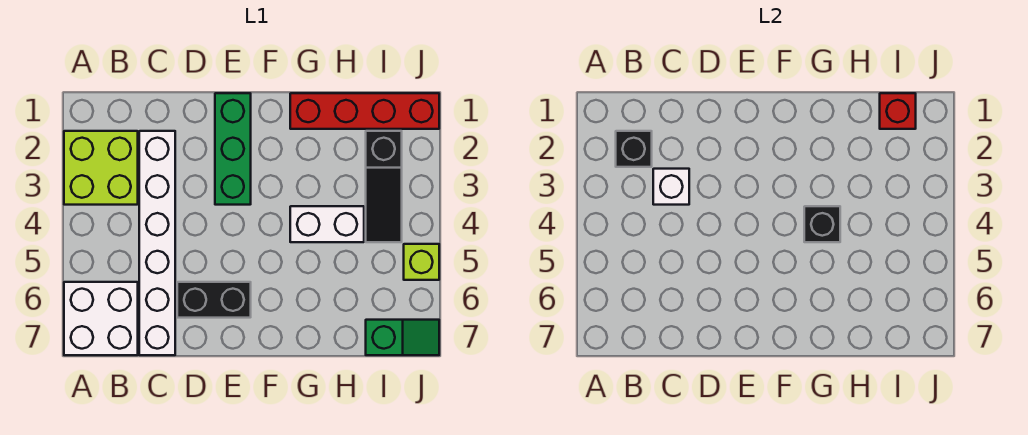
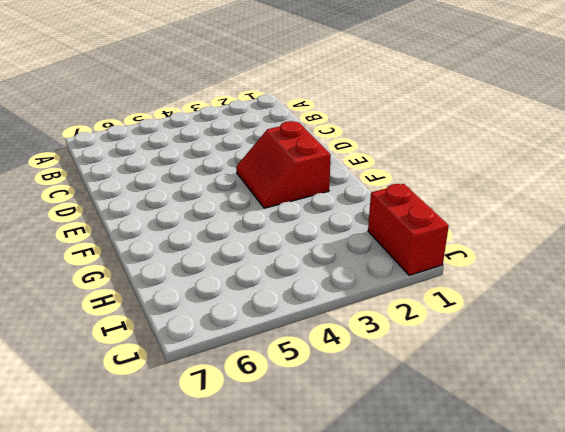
red 2x2 slope [236,121,331,208] -> green 1x3 brick [215,93,251,205]
red 1x2 brick [368,184,449,275] -> red 1x4 brick [290,93,439,129]
none -> lime 2x2 brick [64,131,138,205]
none -> white 2x2 brick [64,282,138,355]
none -> white 1x6 brick [139,131,175,355]

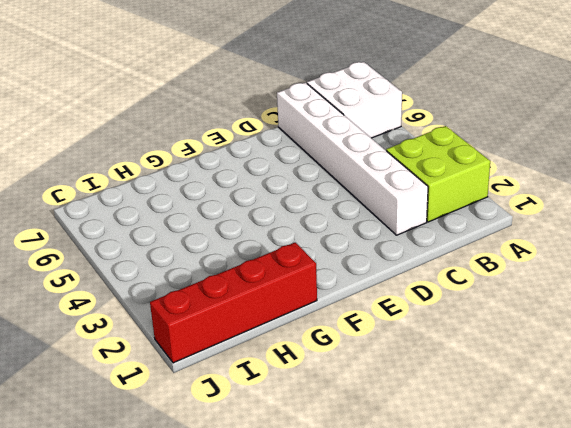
none -> black 1x2 brick [177,282,251,318]
none -> green 1x3 brick [215,93,251,205]
none -> white 1x2 brick [290,206,364,242]

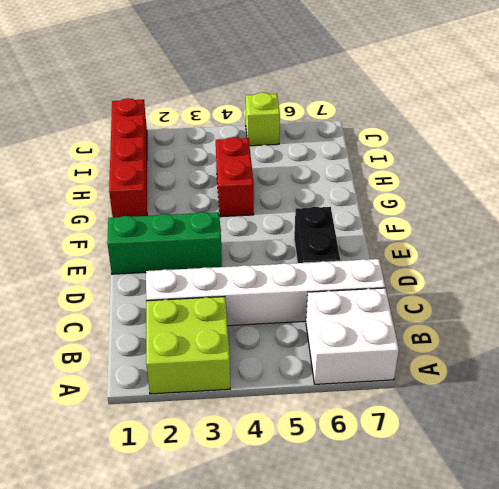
red 1x2 brick [216,137,254,217] -> white 1x2 brick [290,206,364,242]
none -> black 1x3 slope [366,131,402,242]
none -> green 1x2 slope [366,320,439,355]
none -> black 1x1 brick [616,131,652,167]

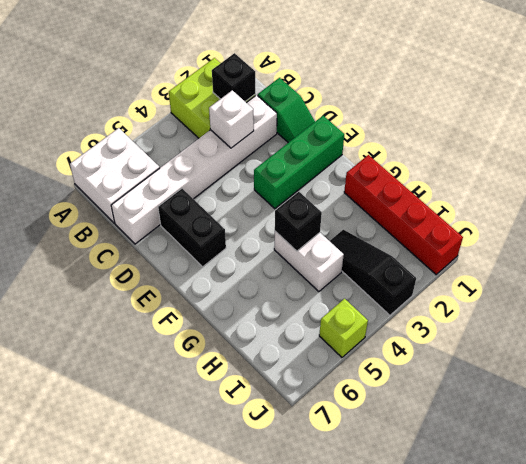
green 1x2 slope [258,78,315,143] -> green 1x2 slope moved to [366,320,439,355]
black 1x3 slope [330,230,416,315] -> black 1x3 slope turned to [366,131,402,242]
none -> red 1x1 brick [880,93,916,129]

